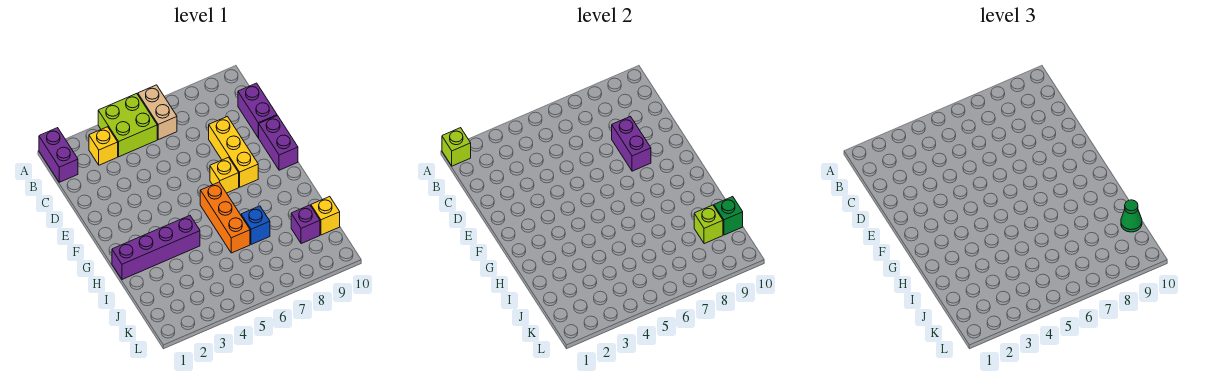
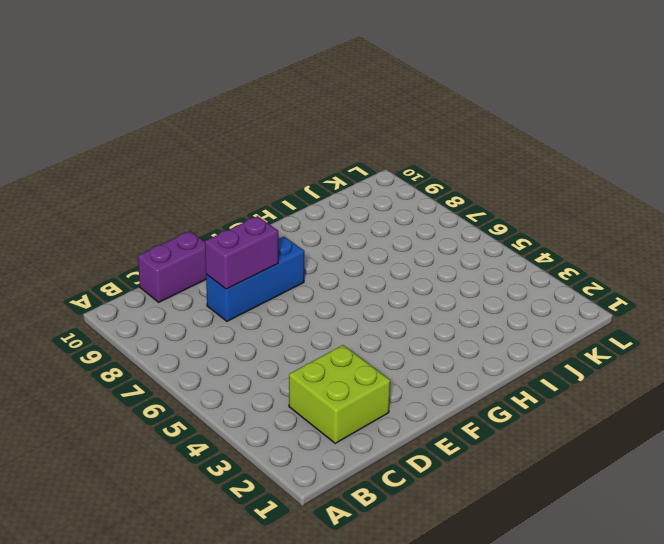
lime 2x2 brick [289,345,390,443] -> lime 2x2 brick moved to [98,94,157,157]
blue 1x3 brick [206,237,304,321] -> yellow 1x3 brick [209,117,258,187]
none -> purple 1x2 brick [39,128,78,182]
none -> tan 1x2 brick [138,85,177,140]
none -> yellow 1x1 brick [89,127,118,165]

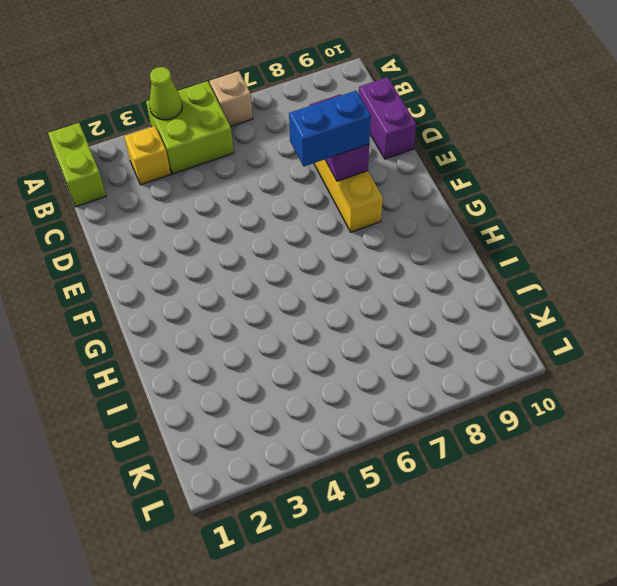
lime 1x2 brick [48,123,106,207] -> purple 1x2 brick [39,128,78,182]
lime 1x1 cone [149,67,182,120] -> none
tan 1x1 brick [210,71,253,126] -> tan 1x2 brick [138,85,177,140]
blue 1x2 brick [289,91,371,166] -> none
none -> purple 1x2 brick [259,116,298,170]
none -> yellow 1x1 brick [210,157,239,193]
none -> orange 1x3 brick [200,182,250,253]

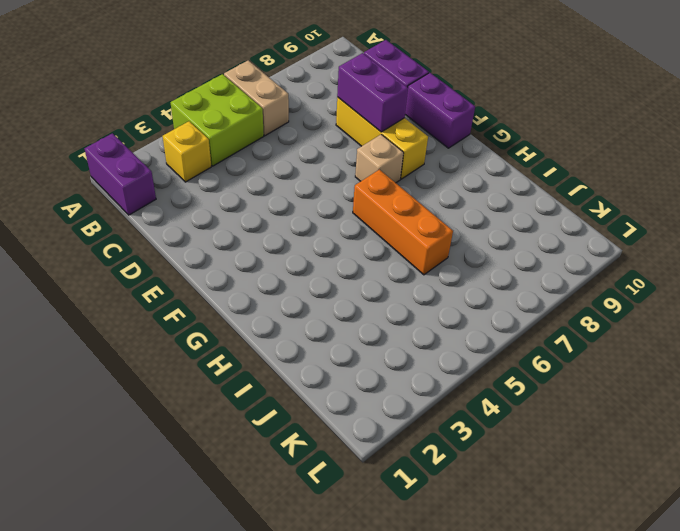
tan 1x1 brick [355,134,404,183] -> yellow 1x1 brick [210,157,239,193]
none -> purple 1x4 brick [112,216,200,279]
none -> blue 1x1 brick [241,206,270,244]
none -> purple 1x1 brick [291,205,320,244]

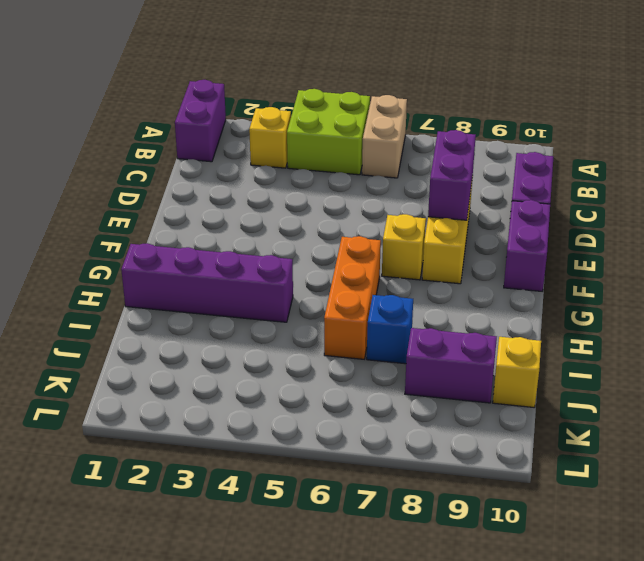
purple 1x2 brick [405,328,497,403] -> purple 1x1 brick [291,205,320,244]
none -> lime 1x1 brick [442,128,471,166]
none -> lime 1x1 brick [694,205,723,244]
none -> green 1x1 brick [714,197,743,235]

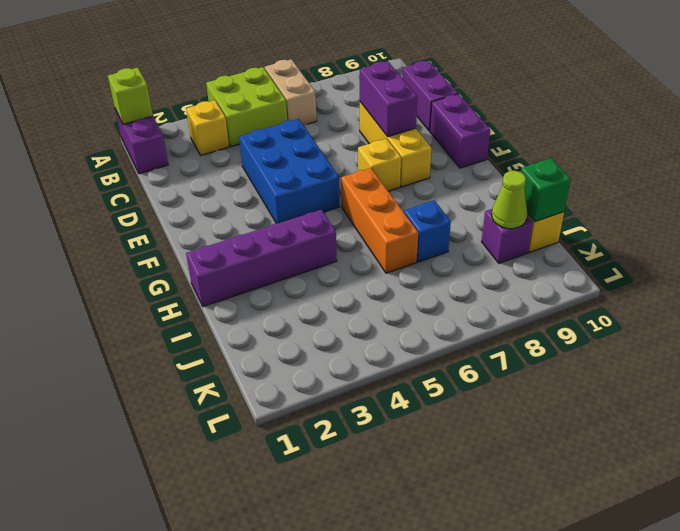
blue 2x3 brick [239,119,340,223] -> none
lime 1x1 cone [492,171,527,229] -> lime 1x1 brick [694,205,723,244]
none -> green 1x1 cone [1121,200,1142,232]

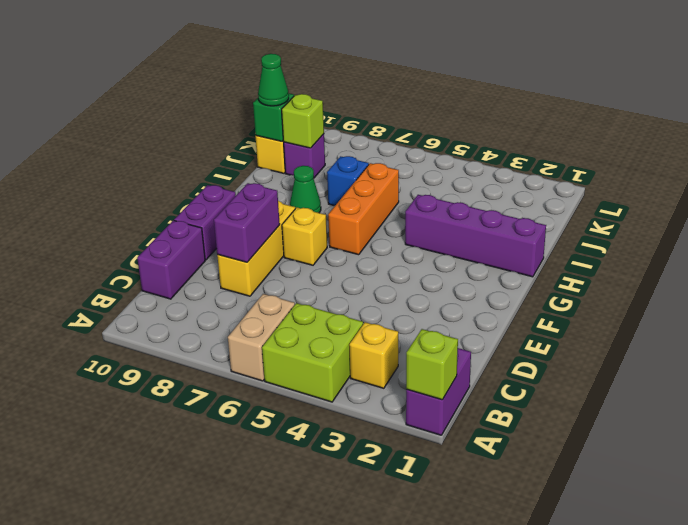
green 1x1 cone [290,166,321,213] -> none

